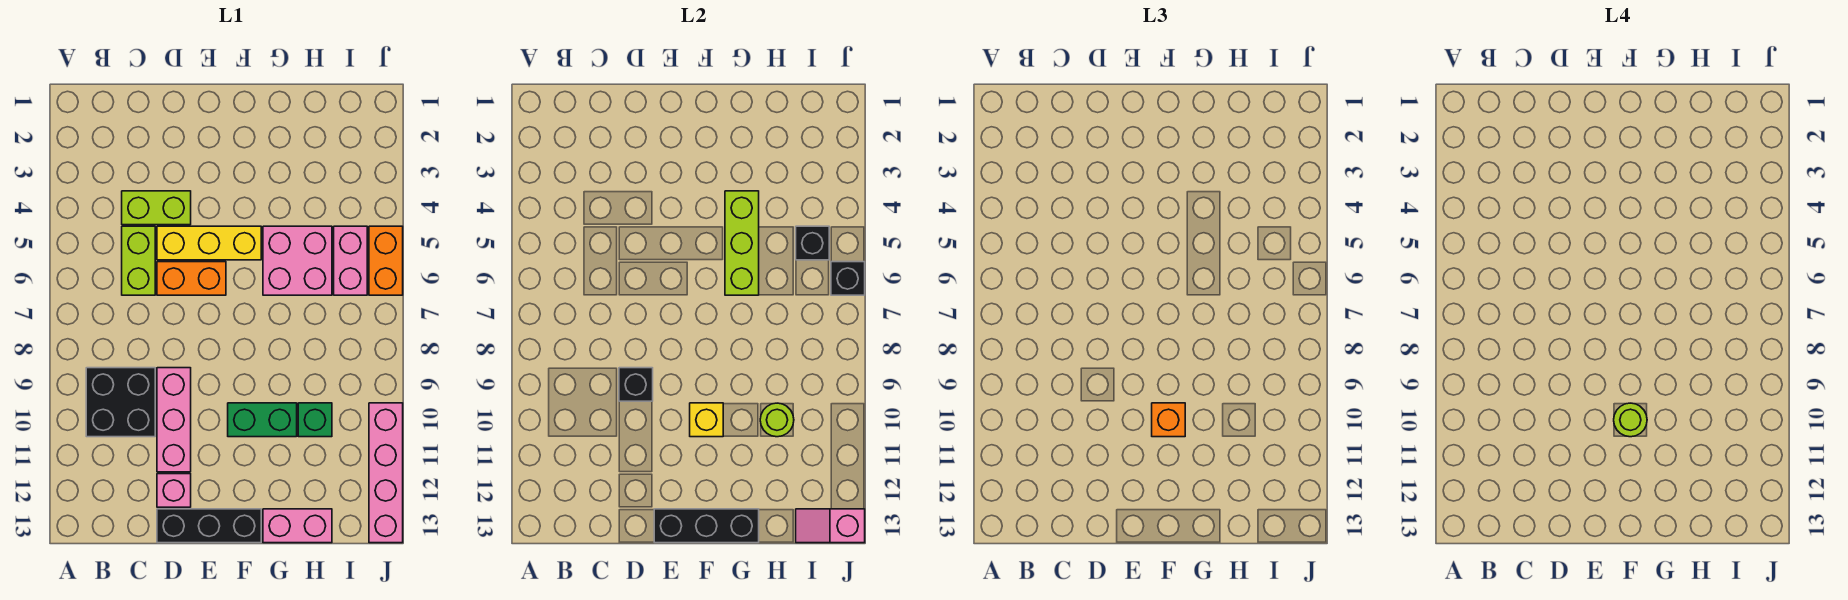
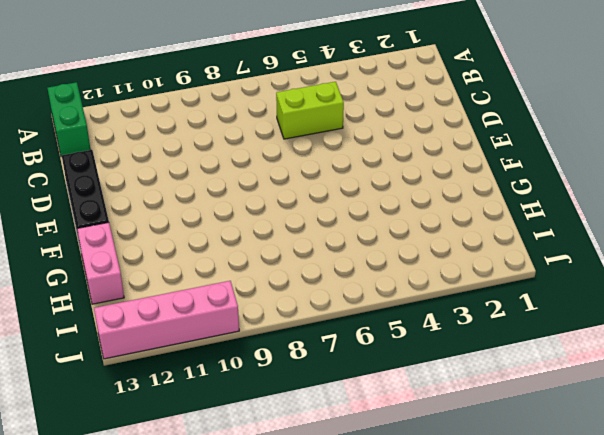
green 1x2 brick [47,82,91,157] -> green 1x2 brick moved to [228,403,297,437]
none -> black 2x2 brick [86,368,155,437]
none -> lime 1x2 brick [122,191,191,225]
none -> yellow 1x3 brick [157,226,261,260]

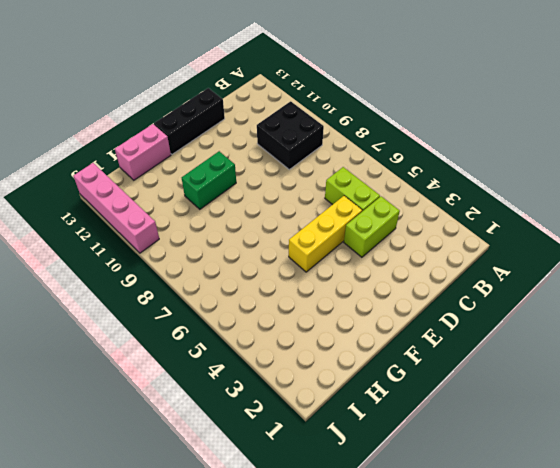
none -> orange 1x2 brick [157,262,226,295]
none -> pink 1x3 brick [157,368,191,472]
none -> pink 1x1 brick [157,474,191,507]

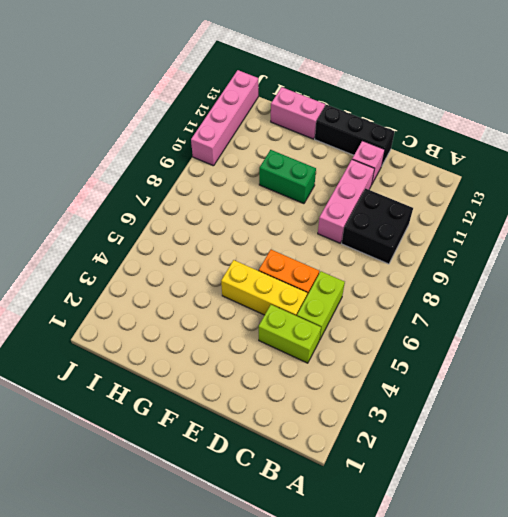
none -> pink 2x2 brick [263,226,332,295]
none -> green 1x1 brick [298,403,332,437]
none -> pink 1x2 brick [334,226,367,295]

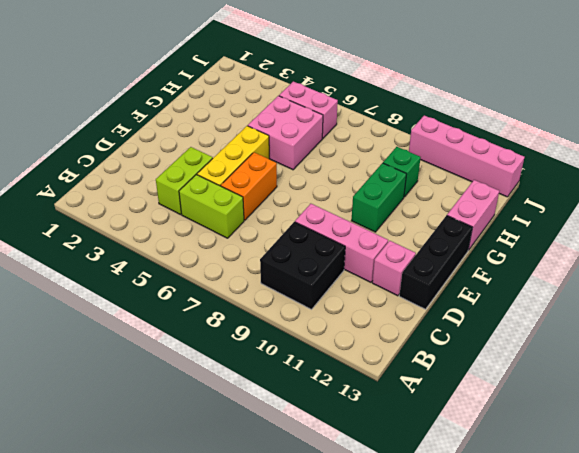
none -> orange 1x2 brick [369,226,403,295]
none -> black 1x1 brick [619,368,653,401]
none -> black 1x3 brick [654,509,759,543]

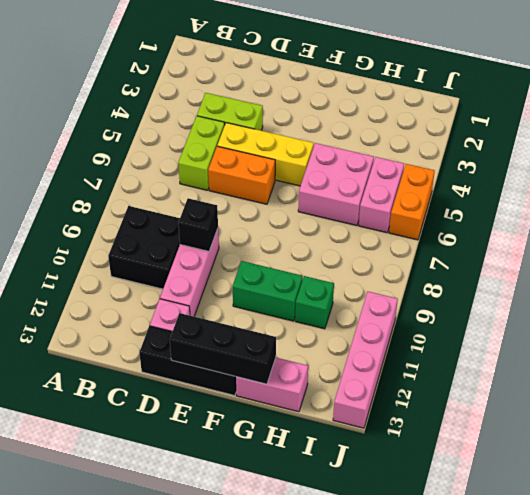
none -> yellow 1x1 brick [690,403,723,437]
none -> lime 1x3 brick [725,191,759,295]
none -> lime 1x1 round brick [760,403,794,437]

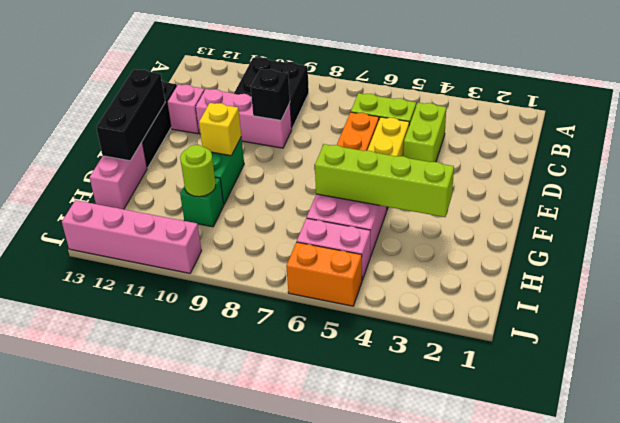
lime 1x4 brick [315,144,454,217] -> lime 1x3 brick [725,191,759,295]
none -> black 1x1 brick [796,226,829,260]
none -> pink 1x2 slope [796,509,865,543]
none -> black 1x1 brick [831,262,865,295]

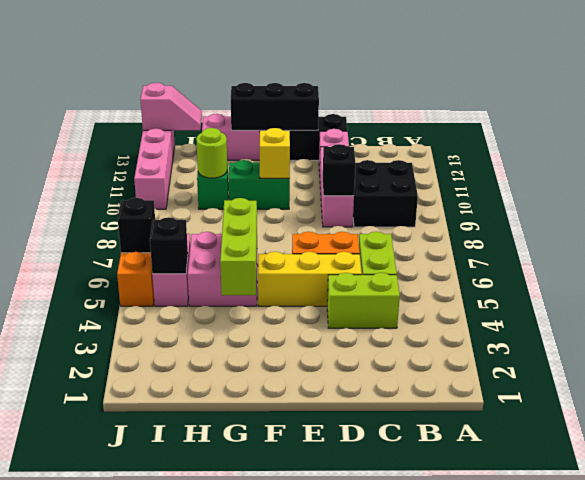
none -> orange 1x1 brick [1152,403,1185,437]
none -> lime 1x1 round brick [1614,403,1647,437]

